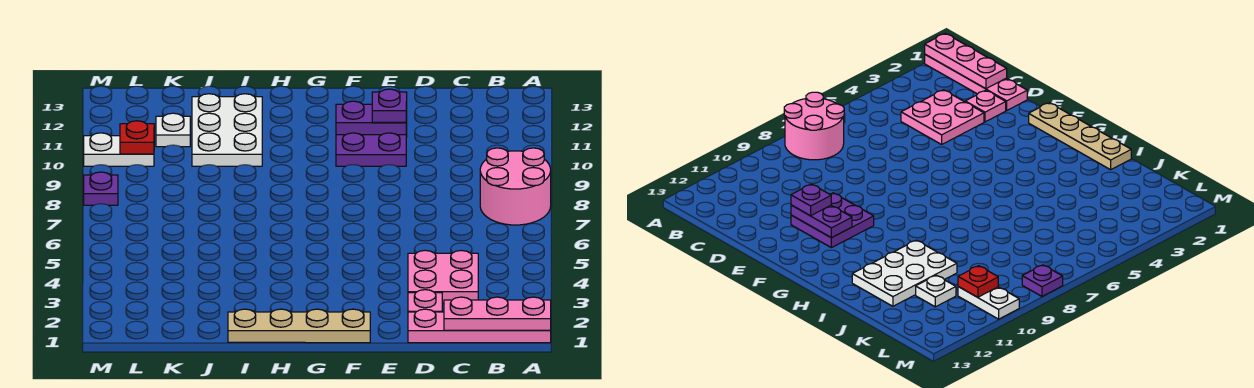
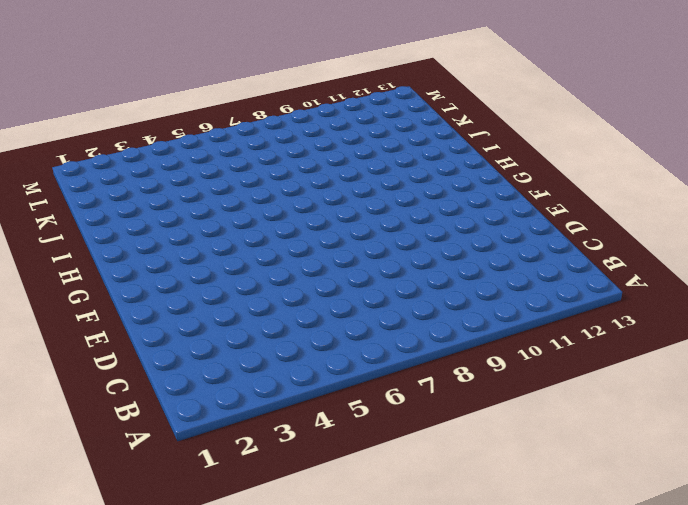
none -> pink 1x4 plate [408,309,551,343]
none -> pink 2x2 round brick [480,148,551,225]
none -> pink 2x2 plate [408,250,478,303]

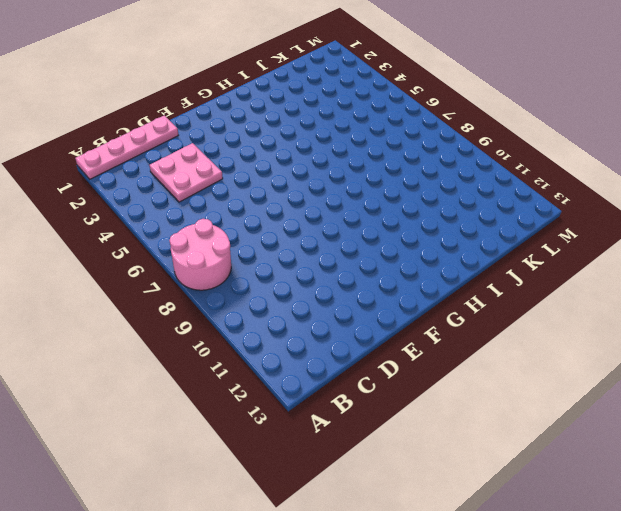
none -> pink 1x1 plate [408,290,442,312]
none -> purple 2x2 plate [336,126,407,166]
none -> tan 1x4 plate [228,309,370,343]

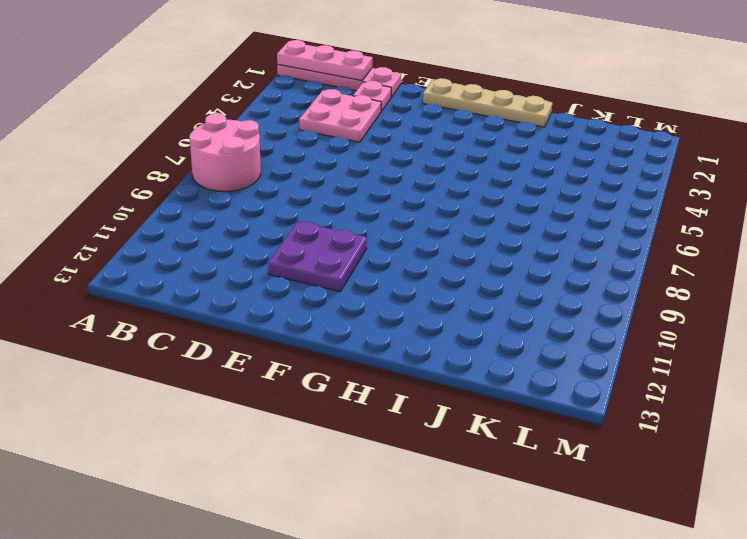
none -> white 2x3 plate [192,94,262,166]
none -> white 1x1 plate [156,113,190,147]
none -> white 1x2 plate [84,133,154,166]

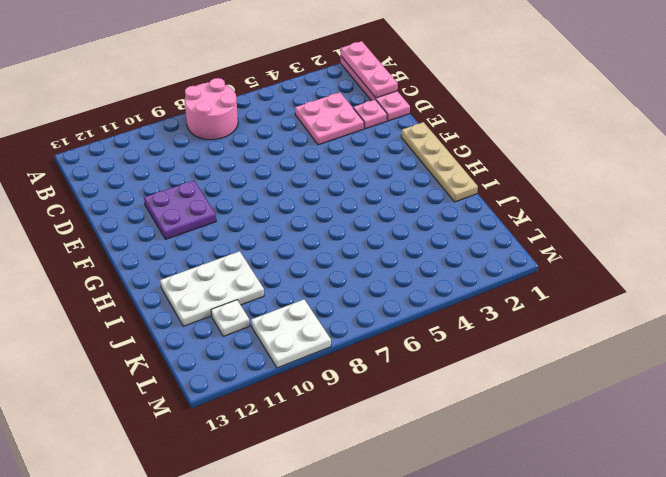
white 2x2 plate [251,299,331,368] -> white 1x2 plate [84,133,154,166]
none -> purple 1x1 plate [84,172,118,205]
none -> purple 1x2 plate [336,101,407,135]
none -> red 1x1 plate [120,121,154,154]

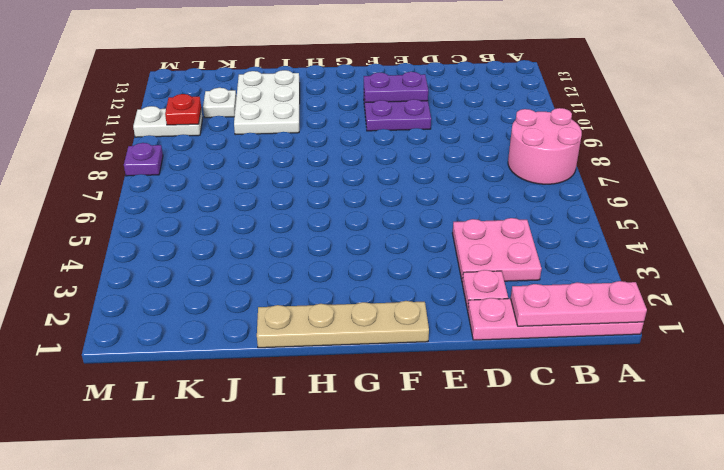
none -> purple 1x1 plate [372,89,407,122]

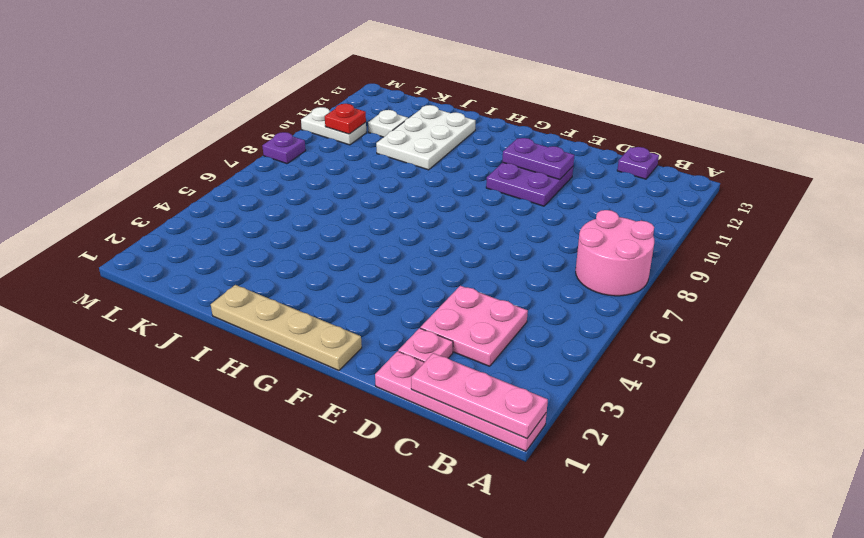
purple 1x1 plate [617,147,659,179] -> purple 1x1 plate moved to [372,89,407,122]

